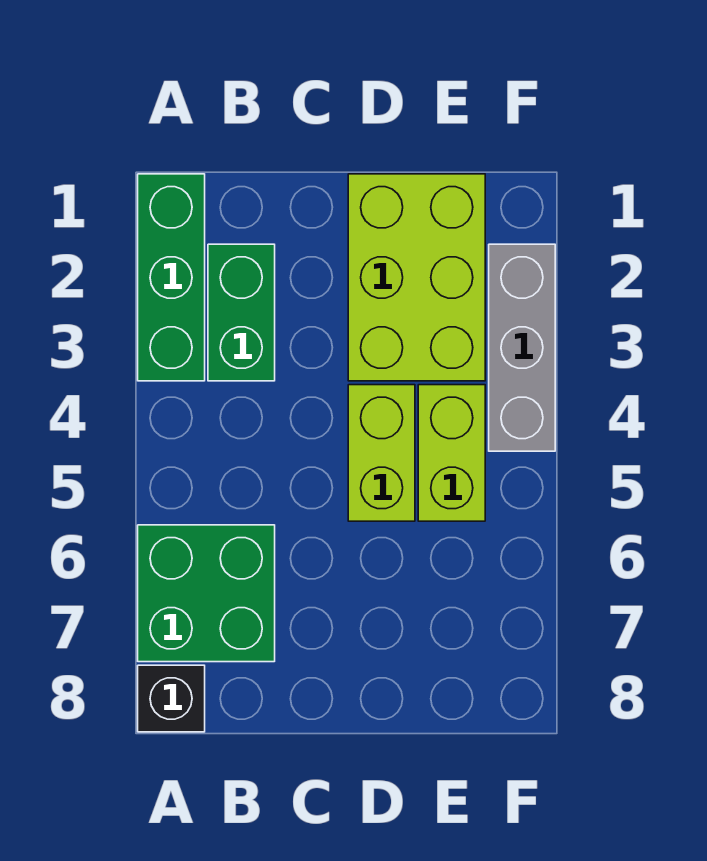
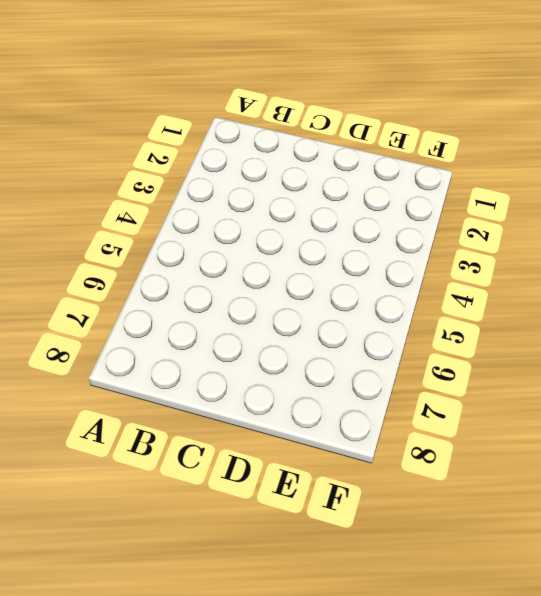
none -> green 1x3 brick [138,174,205,381]
none -> green 2x2 brick [138,525,275,662]

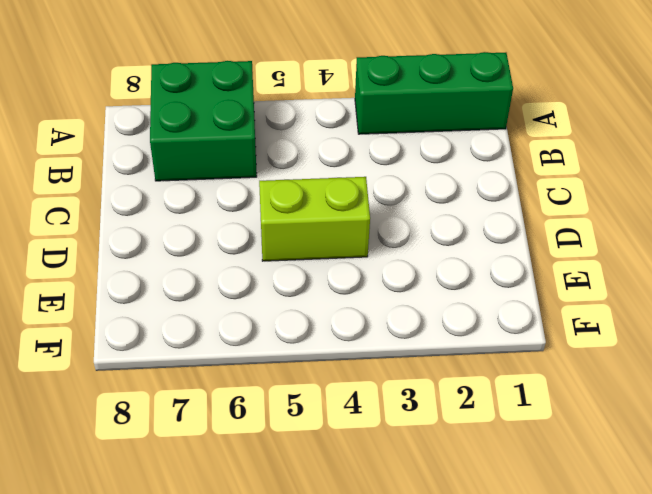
none -> black 1x1 brick [138,665,205,732]
none -> green 1x2 brick [208,244,275,381]

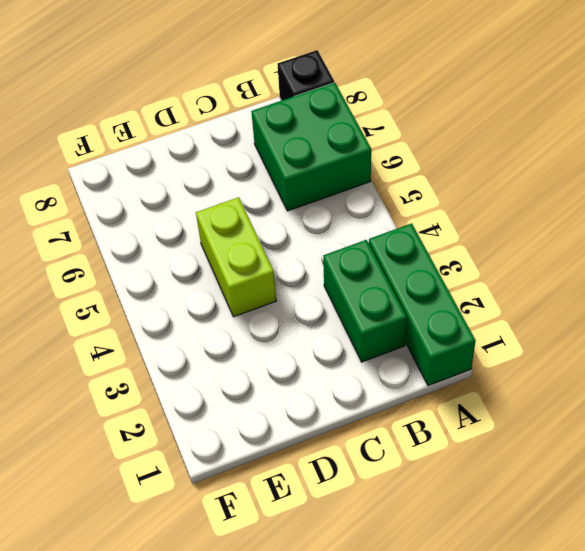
none -> lime 2x3 brick [348,174,485,381]
none -> lime 1x2 brick [418,385,485,521]

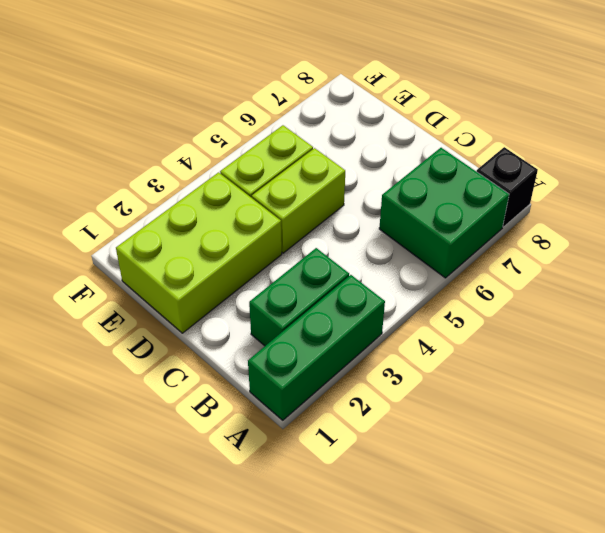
none -> grey 1x3 brick [489,244,555,451]

